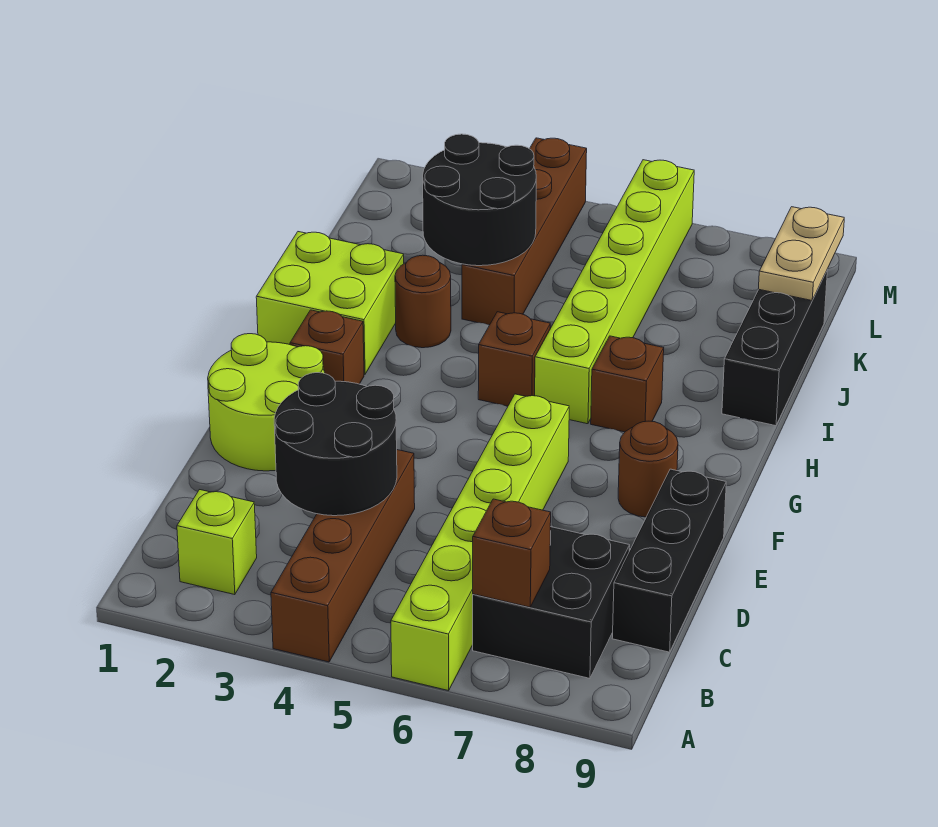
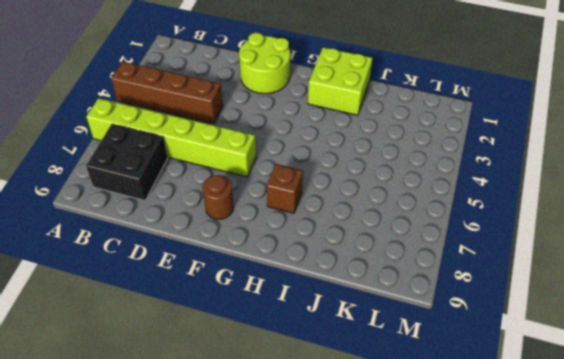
none -> lime 1x1 brick [177,490,257,595]
none -> black 1x3 brick [612,469,726,652]
none -> brown 1x1 brick [290,310,364,384]

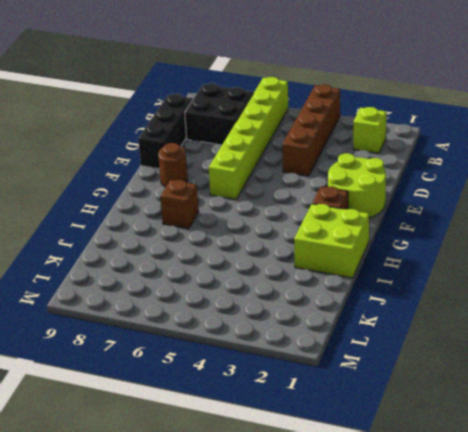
none -> brown 1x1 brick [478,312,550,406]
none -> lime 1x6 brick [535,160,694,424]
none -> brown 1x1 round brick [395,255,451,348]

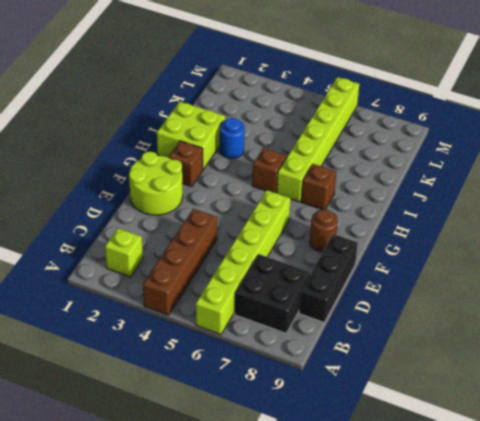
blue 1x1 round brick [220,118,245,158] -> brown 1x1 round brick [395,255,451,348]
none -> black 1x3 brick [722,271,827,426]
none -> brown 1x4 brick [462,138,587,325]
none -> brown 1x1 brick [473,499,551,607]

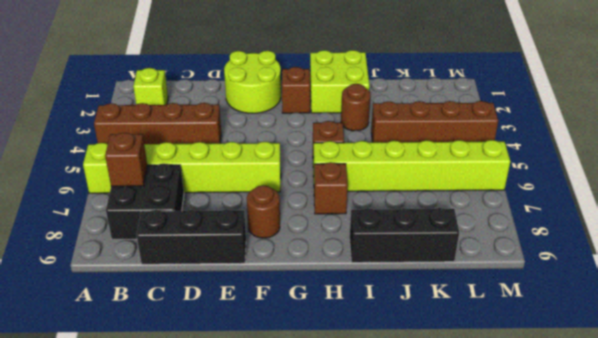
none -> black 2x2 round brick [274,373,397,516]
none -> black 2x2 round brick [423,134,536,266]
none -> tan 1x2 plate [758,207,844,300]

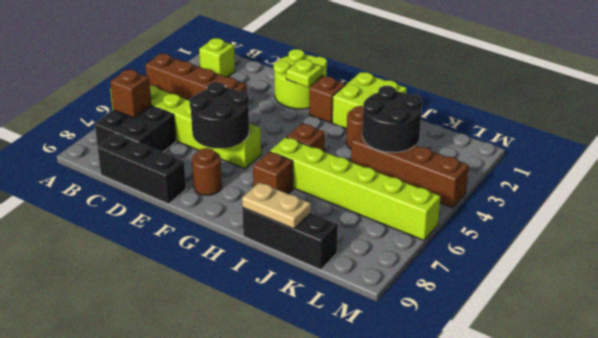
black 2x2 round brick [189,82,249,149] -> black 2x2 round brick moved to [274,373,397,516]
lime 1x1 plate [286,59,322,87] -> none
tan 1x2 plate [242,182,311,229] -> tan 1x2 plate moved to [758,207,844,300]

